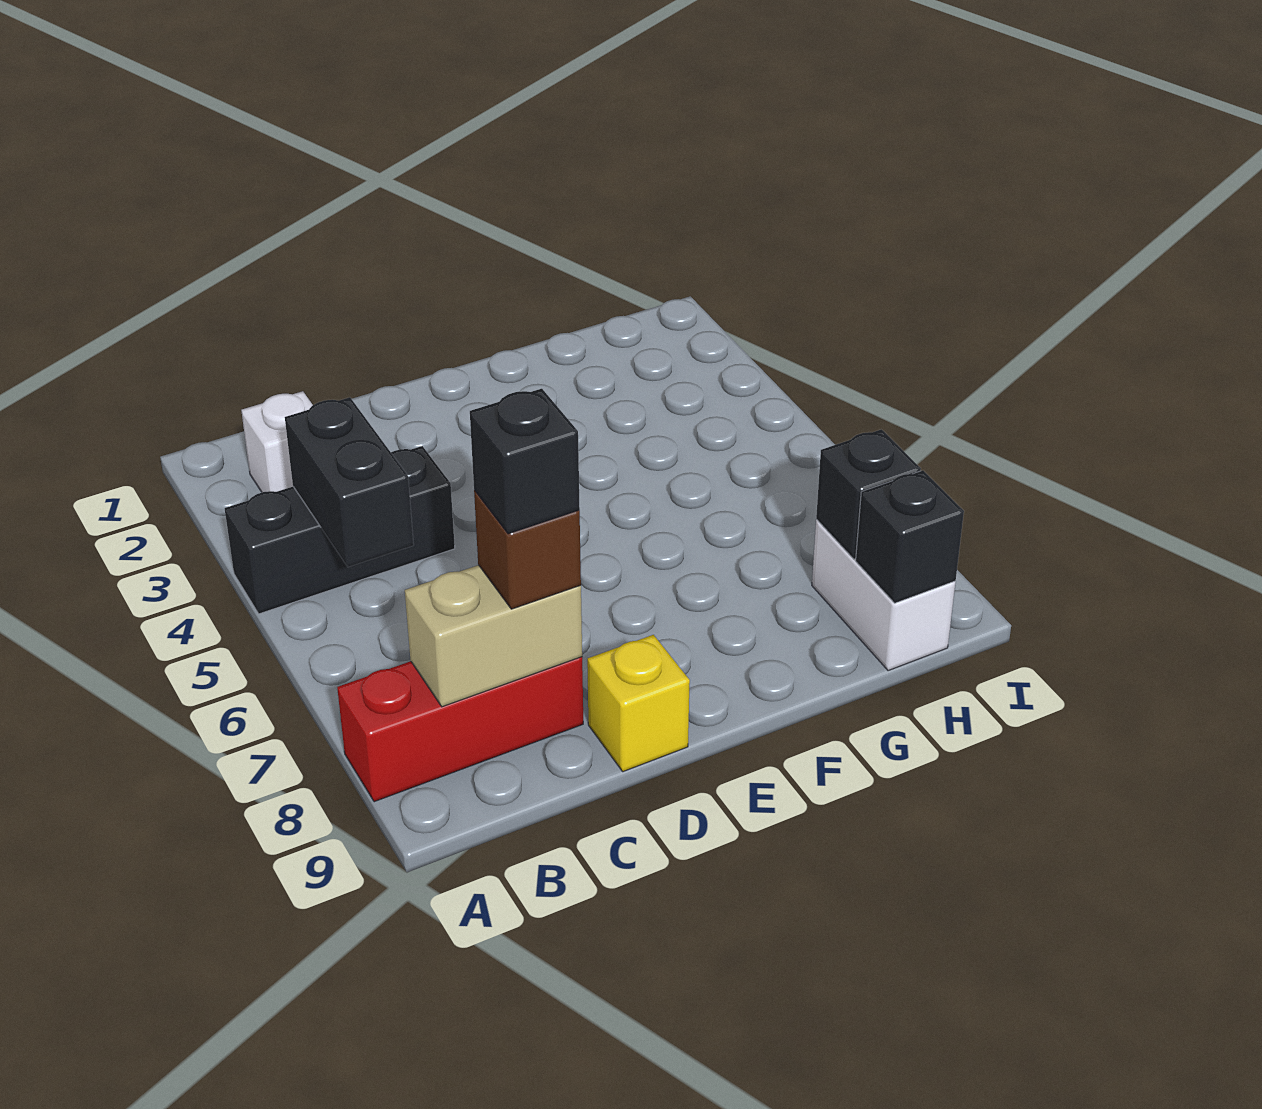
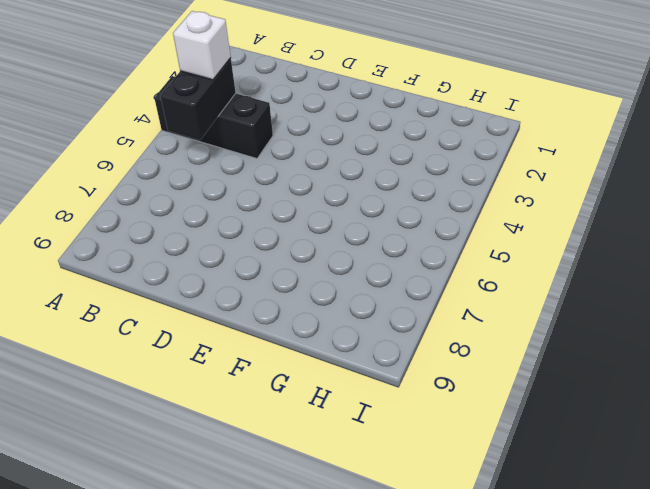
white 1x1 brick [173,11,231,80] -> white 1x1 brick moved to [241,391,313,492]
none -> red 1x3 brick [337,657,583,802]
none -> yellow 1x1 brick [587,635,690,772]

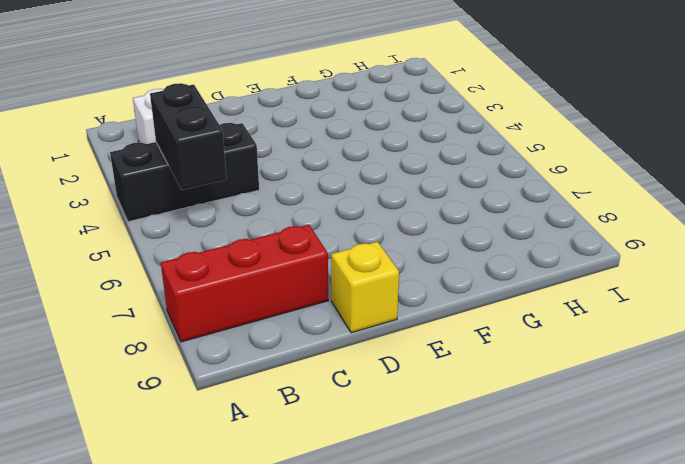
none -> white 1x2 brick [812,520,955,671]
none -> tan 1x2 brick [405,565,582,707]

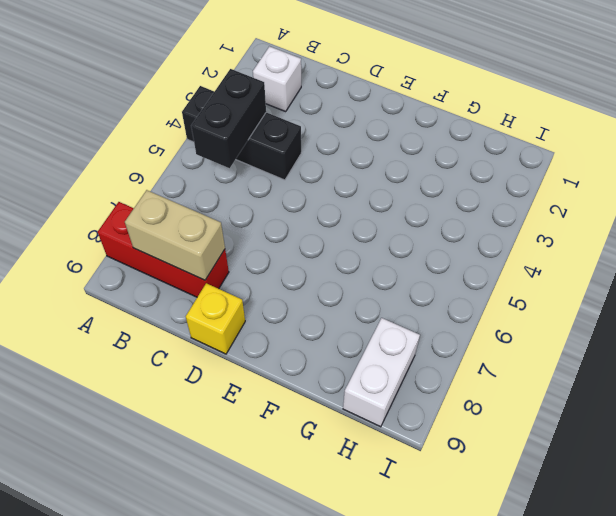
none -> black 1x1 brick [816,429,921,559]
none -> black 1x1 brick [856,470,964,603]

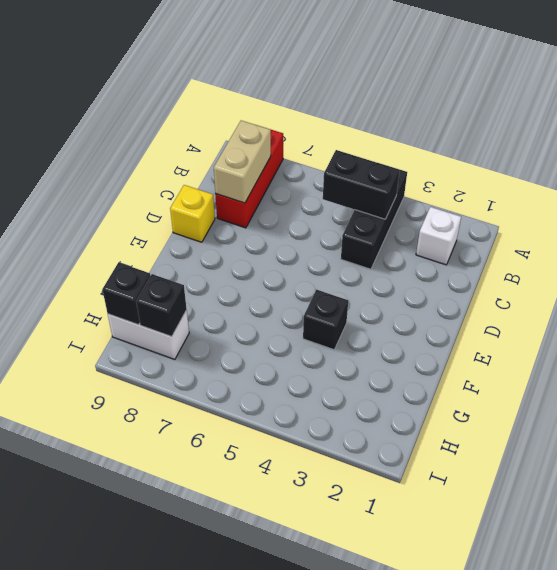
black 1x1 brick [303,290,348,350] -> black 1x1 brick moved to [470,389,580,534]
none -> brown 1x1 brick [474,490,581,609]

